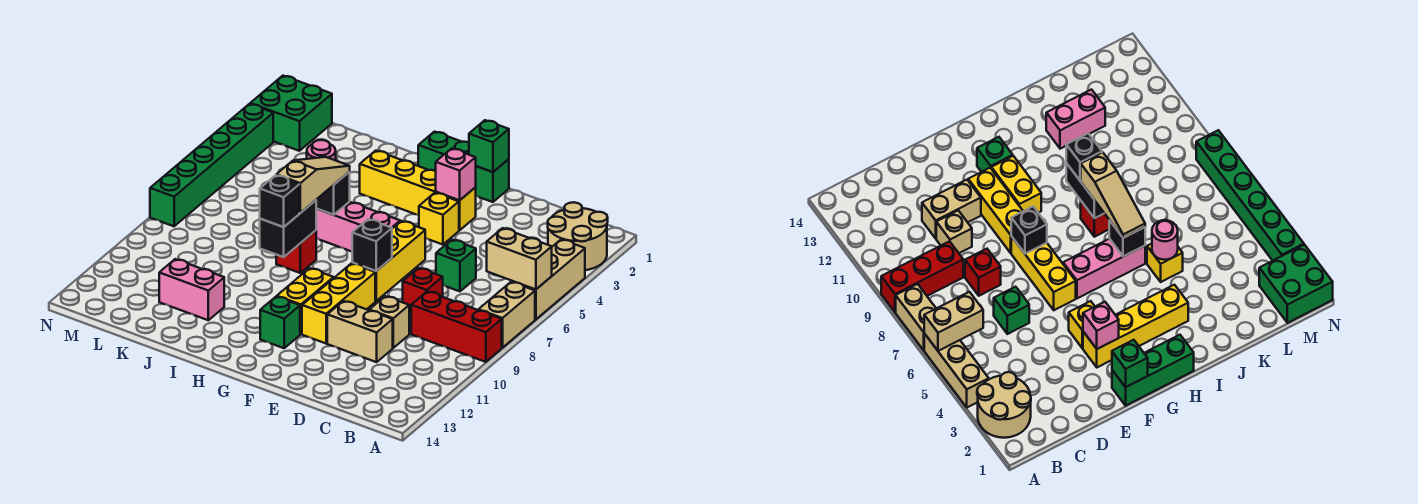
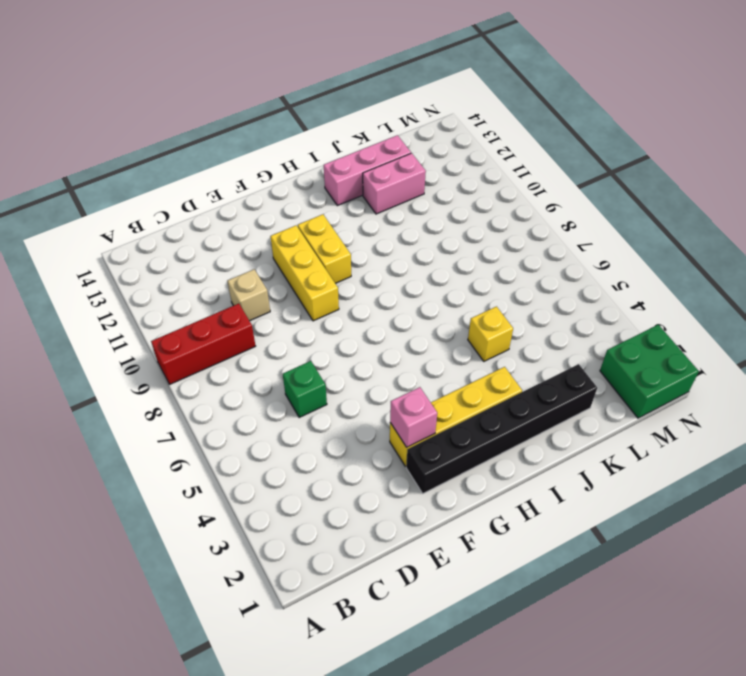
black 1x6 brick [406,364,597,493] -> none
pink 1x3 brick [324,135,411,206] -> pink 1x3 brick moved to [316,202,400,252]
none -> tan 2x2 round brick [548,202,608,270]
none -> tan 1x3 brick [512,239,585,320]
none -> tan 1x2 brick [478,282,535,348]
none -> red 1x1 brick [403,268,443,314]

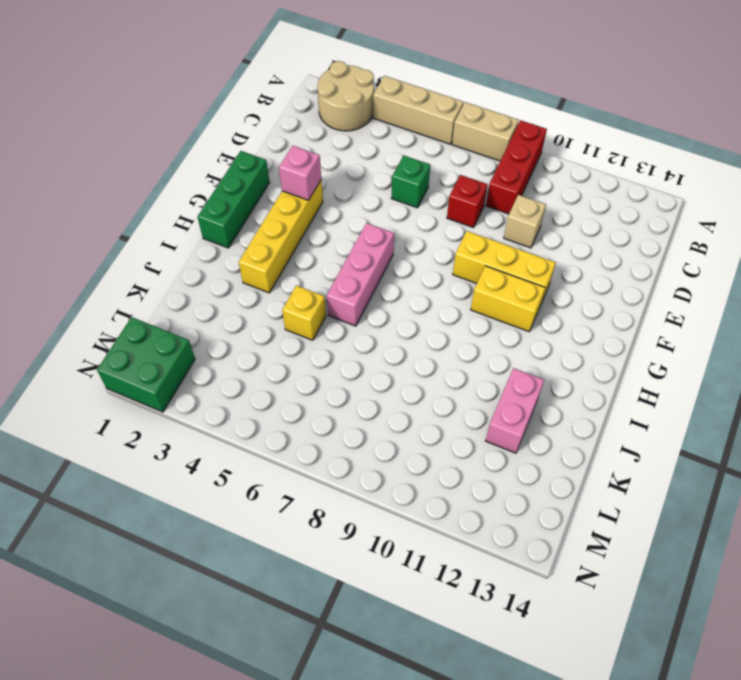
none -> tan 1x2 brick [327,301,393,362]
none -> yellow 1x1 brick [419,193,459,245]
none -> yellow 1x3 brick [352,221,425,301]
none -> green 1x1 brick [260,296,300,348]

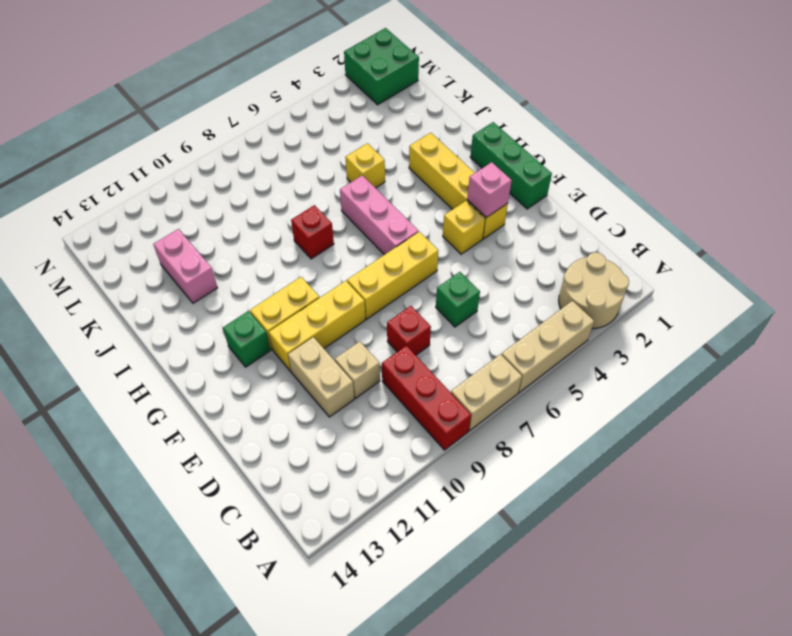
none -> green 1x6 brick [150,104,273,226]
none -> tan 1x2 brick [487,228,552,290]
none -> green 1x1 brick [469,120,509,172]
none -> black 1x1 brick [352,219,392,271]

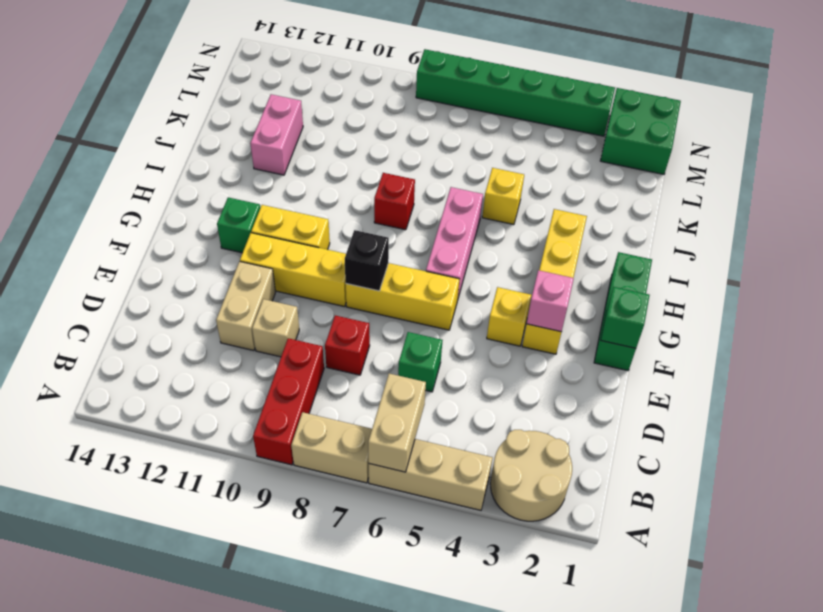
none -> black 1x1 brick [316,172,350,215]
none -> black 1x2 brick [260,200,316,257]
none -> pink 1x1 round brick [307,140,336,160]
none -> tan 1x3 slope [277,157,350,213]

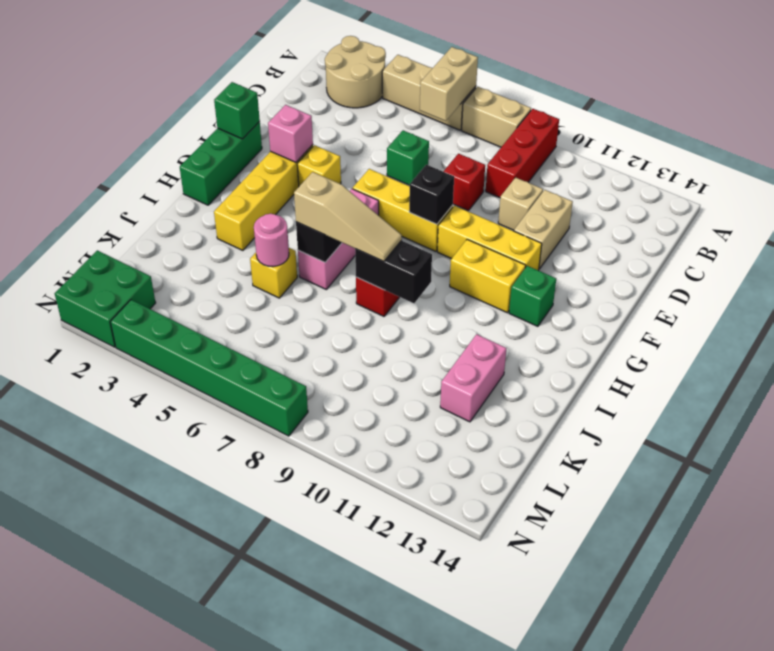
tan 1x3 slope [294,172,402,262] -> tan 1x3 slope turned to [277,157,350,213]
none -> black 1x1 brick [260,175,300,227]

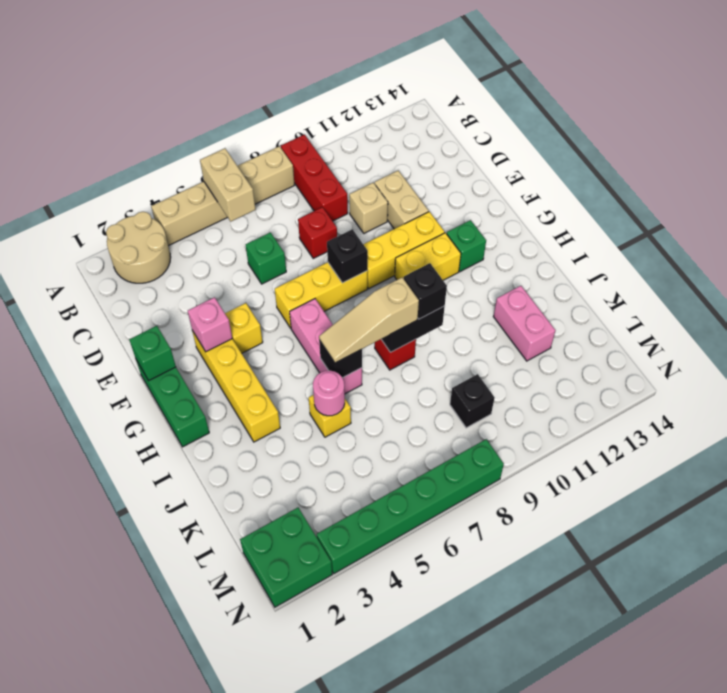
black 1x1 brick [450,374,495,428] -> none

